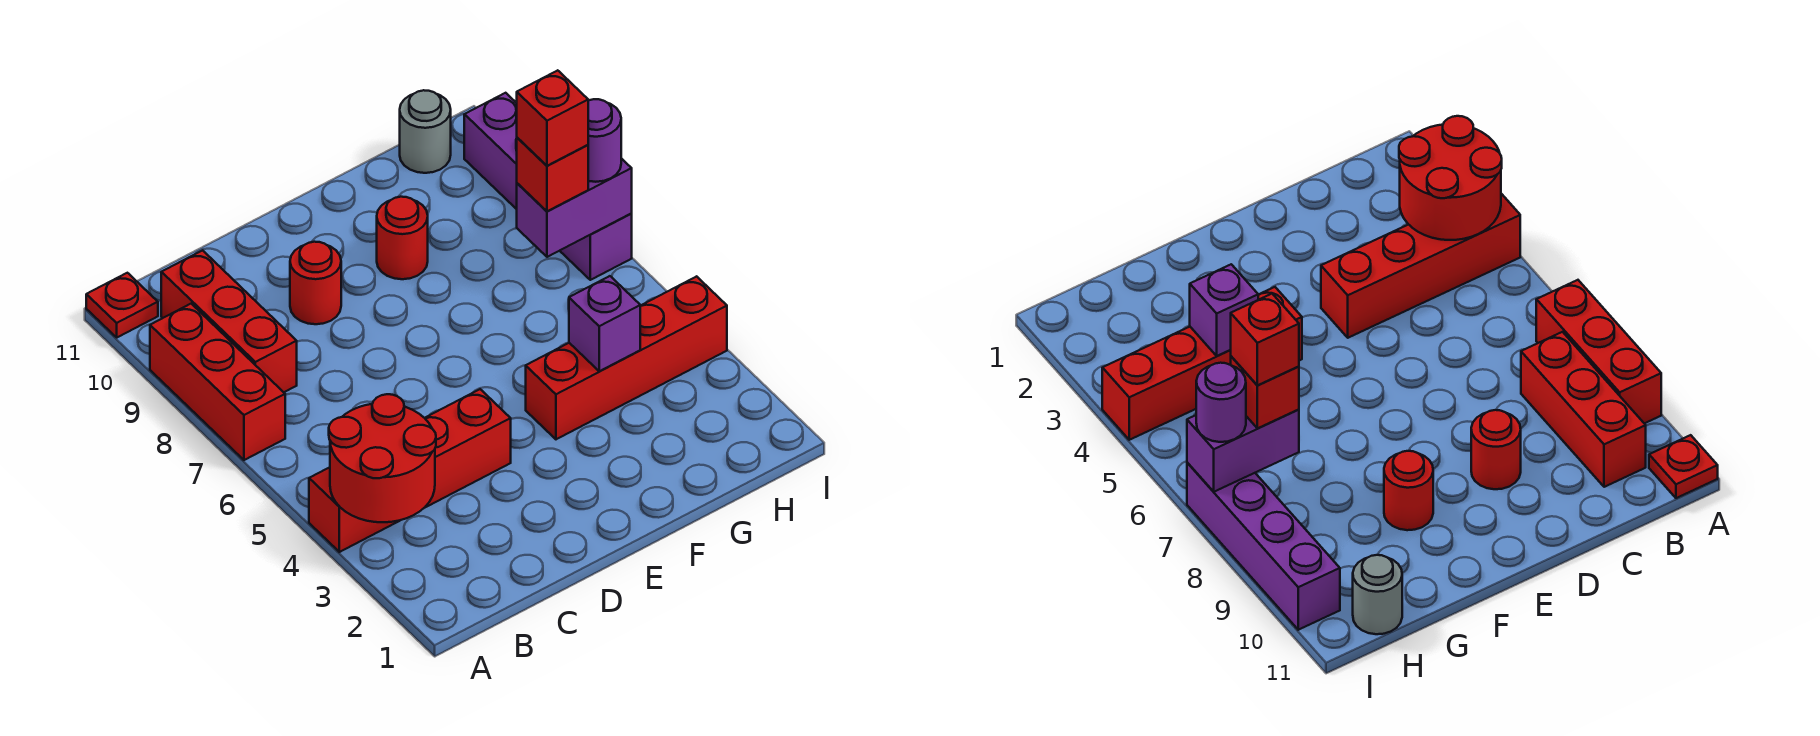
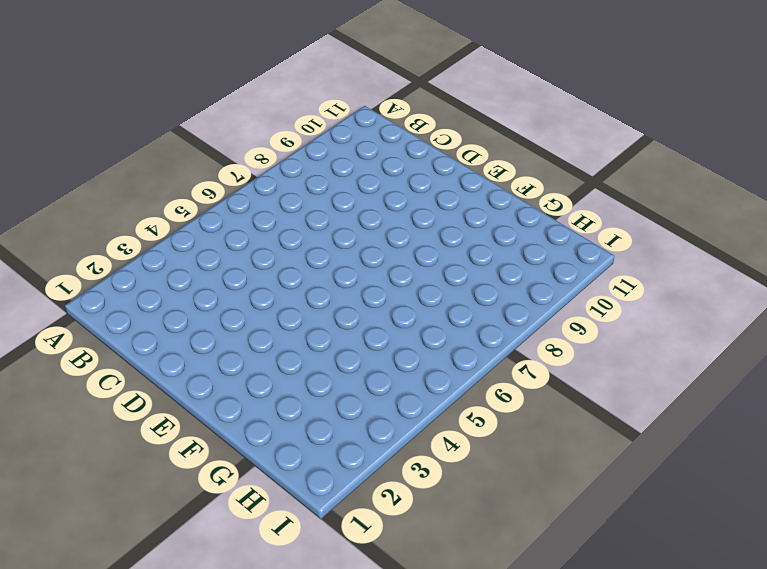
none -> red 1x4 brick [309,389,511,552]
none -> red 1x3 brick [150,304,285,460]
none -> red 1x1 plate [86,273,158,337]

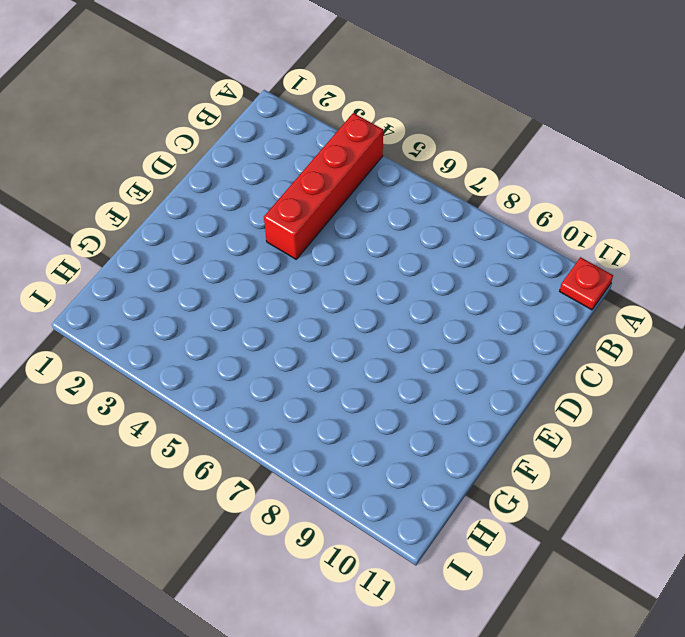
none -> red 1x3 brick [150,304,285,460]
none -> red 1x3 brick [161,250,297,392]
none -> red 1x1 round brick [290,242,341,324]

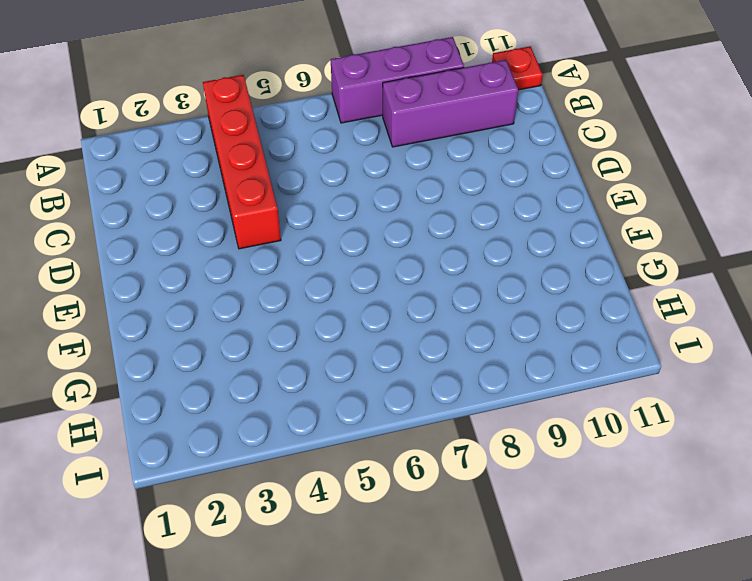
purple 1x3 brick [331,37,464,123] -> red 1x3 brick [150,304,285,460]
purple 1x3 brick [383,60,518,147] -> red 1x3 brick [161,250,297,392]
none -> red 1x1 round brick [290,242,341,324]
none -> red 1x4 brick [526,276,727,439]
none -> red 1x1 round brick [377,197,428,279]

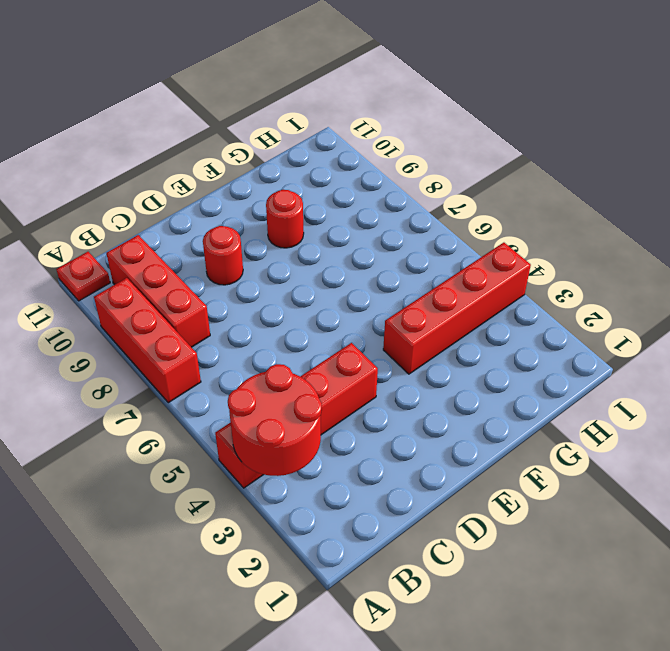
none -> grey 1x1 round brick [400,90,451,173]
none -> purple 1x4 brick [464,93,632,280]
none -> purple 1x1 brick [569,276,640,371]

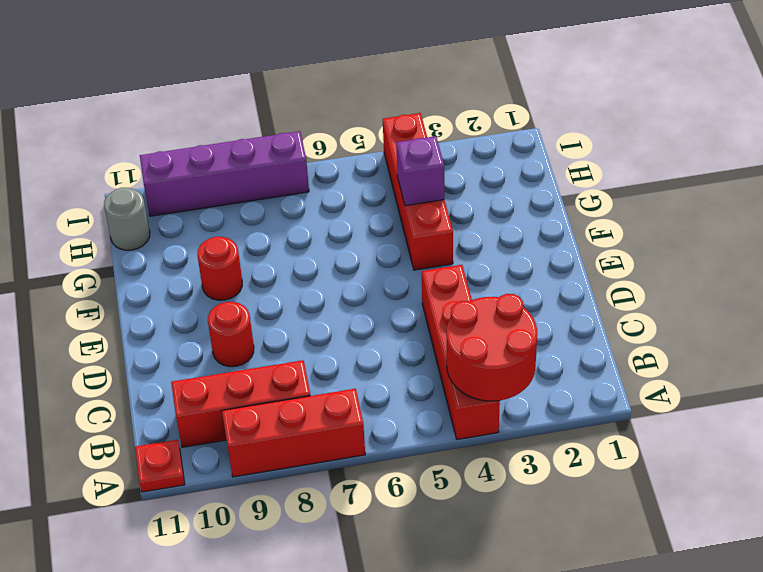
none -> purple 1x2 brick [517,158,632,257]
none -> red 1x1 brick [517,138,588,211]
none -> purple 1x1 round brick [588,99,621,182]

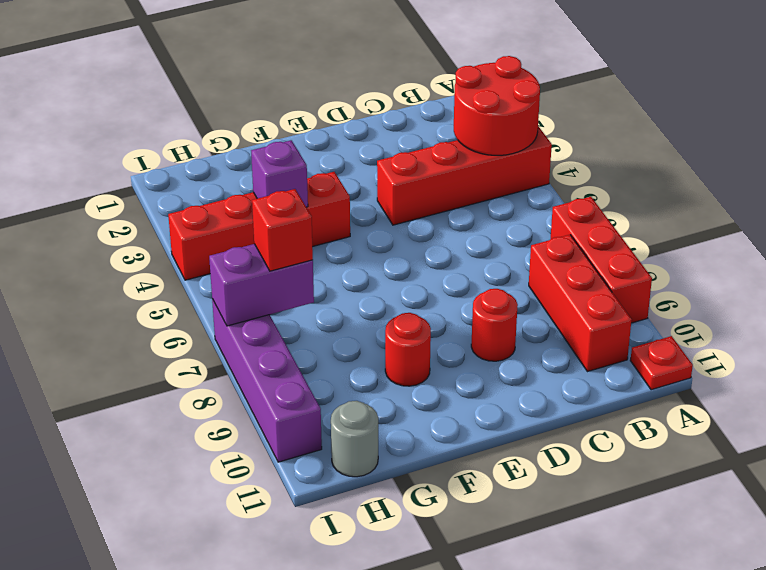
none -> purple 1x1 round brick [588,99,621,182]
none -> red 1x1 brick [517,70,588,166]

